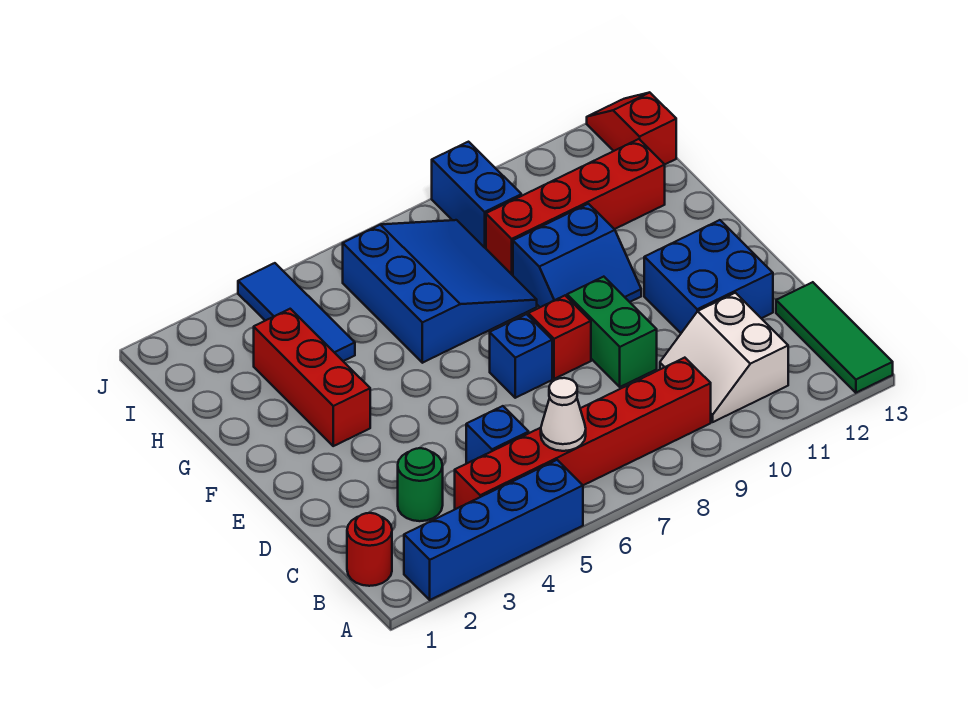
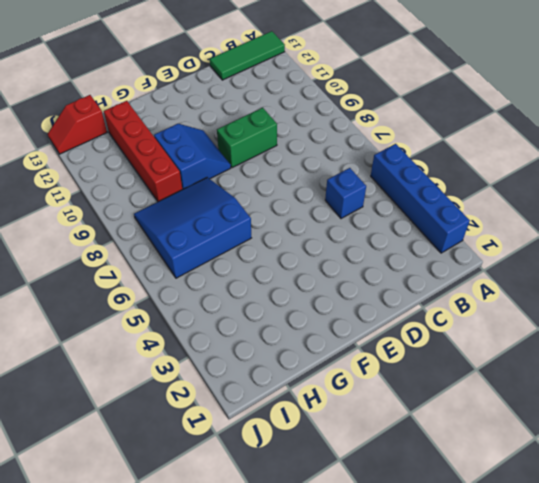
none -> red 1x1 round brick [347,513,392,586]
none -> red 1x6 brick [455,358,711,509]
none -> white 2x2 slope [660,293,788,422]

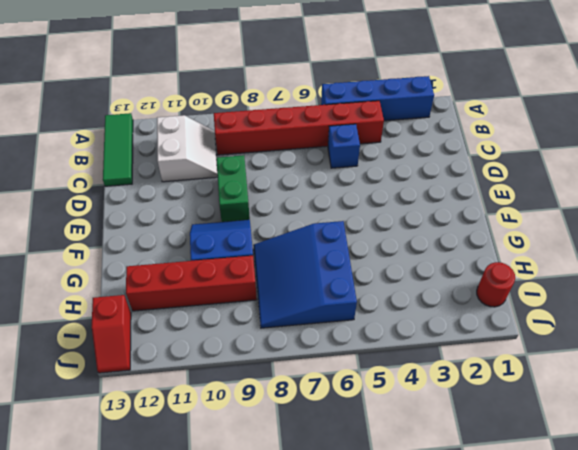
red 1x1 round brick [477,262,515,307] -> red 1x1 round brick moved to [347,513,392,586]
none -> green 1x1 round brick [398,448,443,521]
none -> blue 2x2 brick [644,220,773,333]
none -> blue 1x1 brick [490,314,552,398]

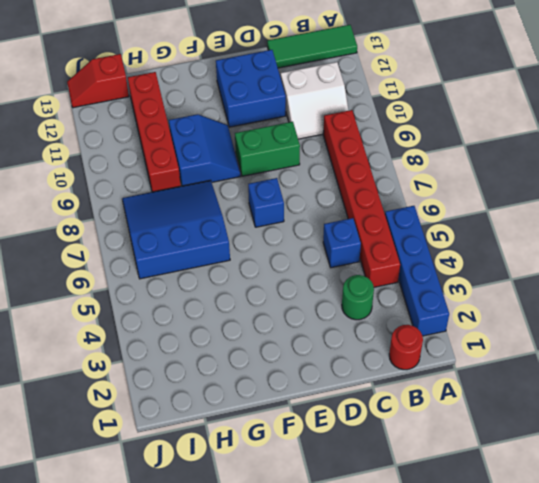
none -> red 1x1 brick [528,296,591,379]
none -> red 1x3 brick [254,309,370,446]
none -> blue 1x3 tile [238,263,355,361]

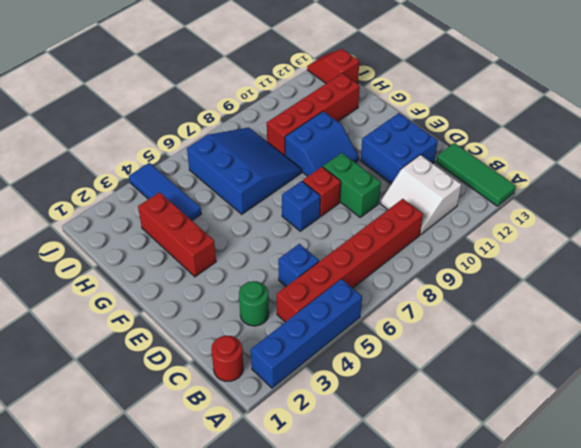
none -> blue 1x2 brick [432,142,521,248]
none -> white 1x1 cone [541,378,586,451]

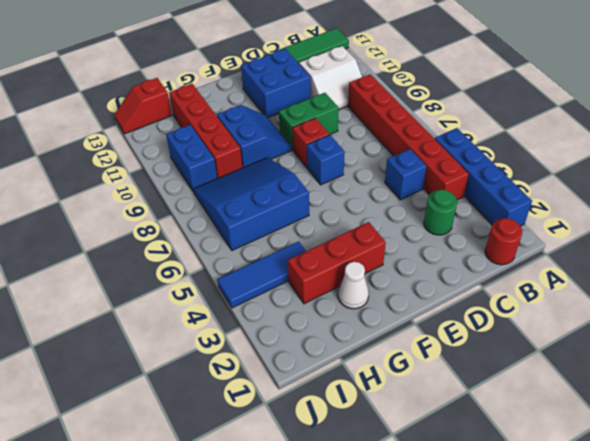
white 1x1 cone [338,262,369,309] -> white 1x1 cone moved to [541,378,586,451]
blue 1x2 brick [166,125,217,192] -> blue 1x2 brick turned to [432,142,521,248]

